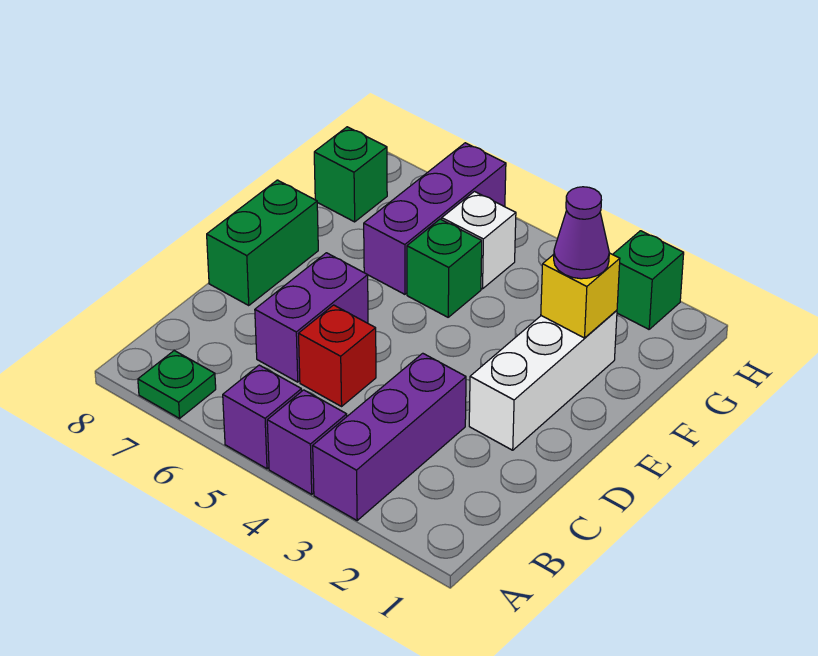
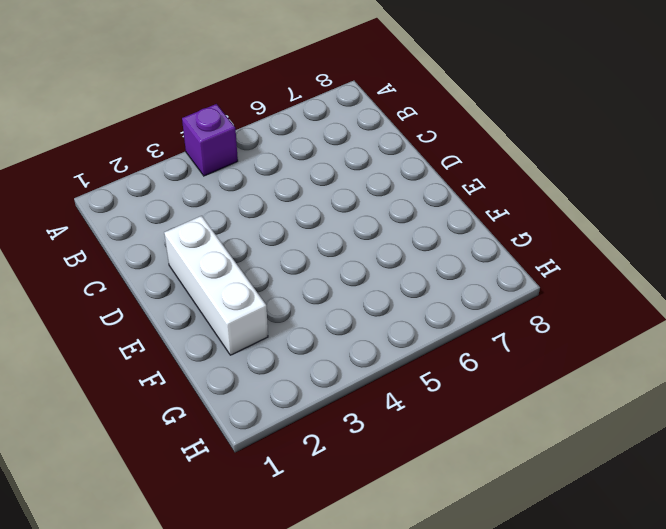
none -> purple 1x3 brick [313,353,466,520]
none -> purple 1x1 brick [223,365,302,469]
none -> green 1x1 plate [138,351,216,418]

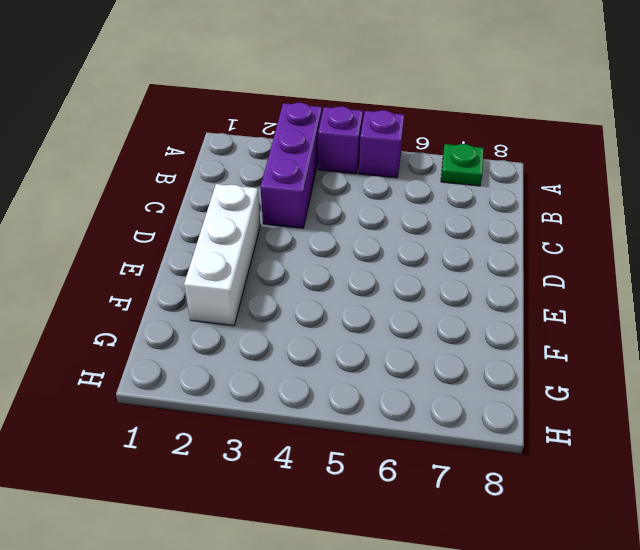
none -> red 1x1 brick [299,305,376,406]
none -> purple 1x2 brick [255,253,368,382]
none -> green 1x2 brick [207,180,318,305]

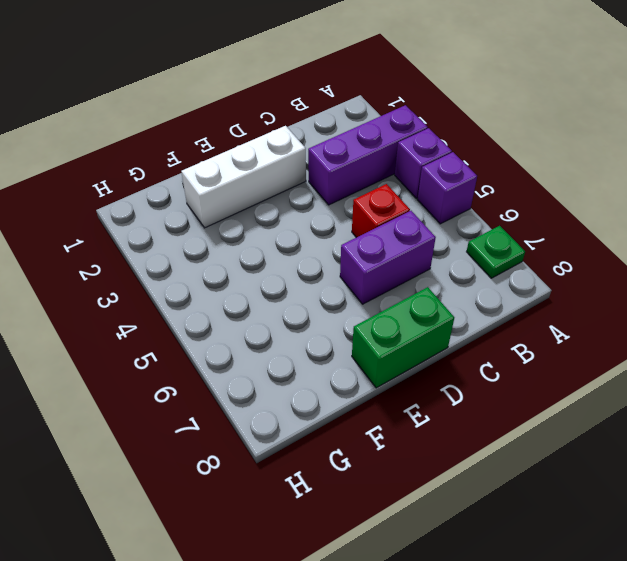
none -> green 1x1 brick [407,219,482,317]
none -> purple 1x3 brick [364,143,506,294]
none -> white 1x1 brick [442,192,516,289]

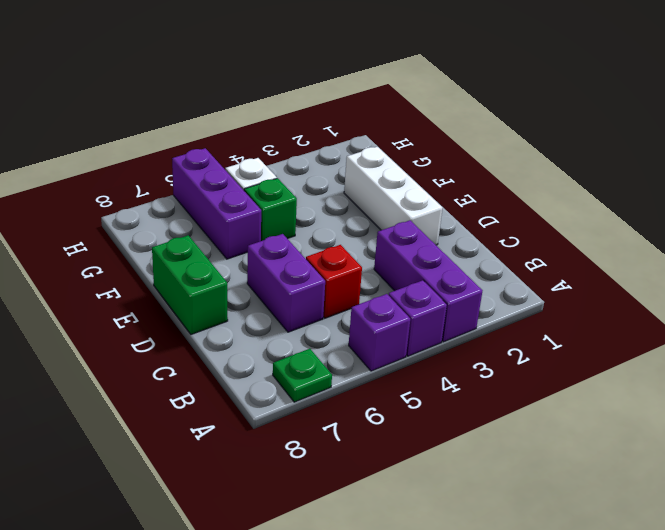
none -> green 1x1 brick [314,127,387,222]
none -> green 1x1 brick [613,231,684,329]
none -> yellow 1x1 brick [541,253,620,338]

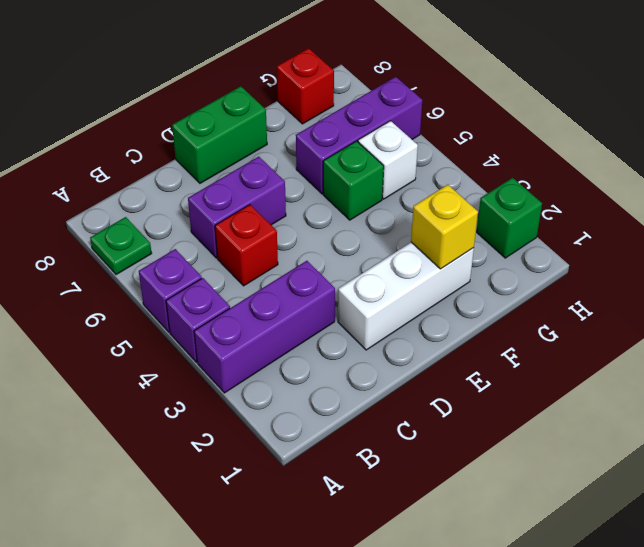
red 1x1 brick [277,48,334,124] -> green 1x1 brick [314,127,387,222]
none -> purple 1x1 cone [554,187,609,279]

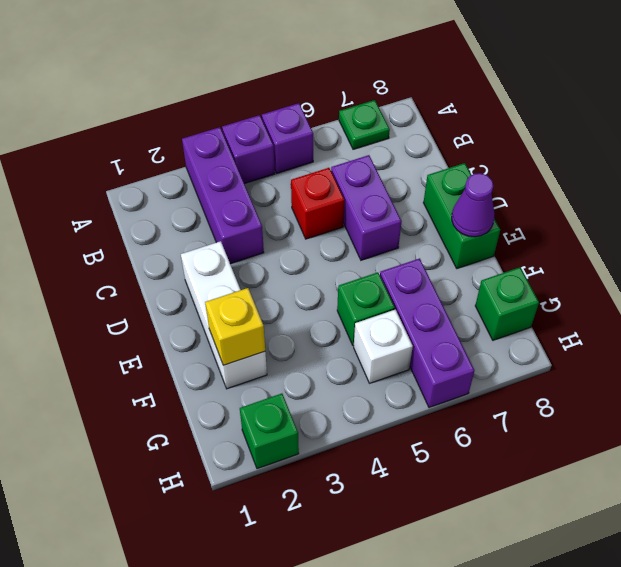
purple 1x1 cone [452,173,495,237] -> purple 1x1 cone moved to [554,187,609,279]

